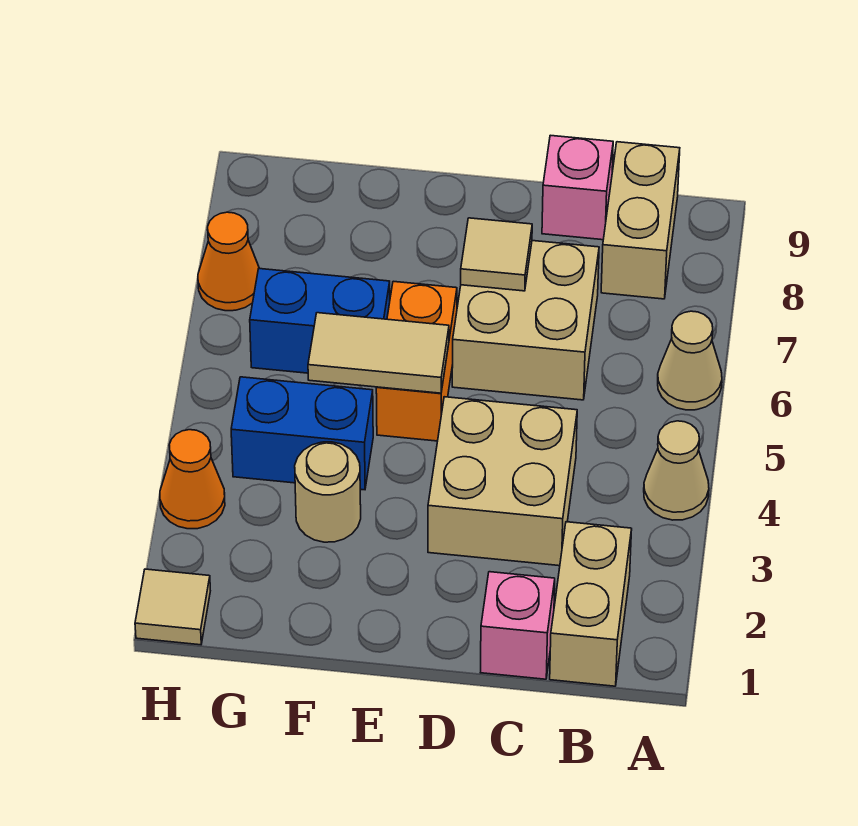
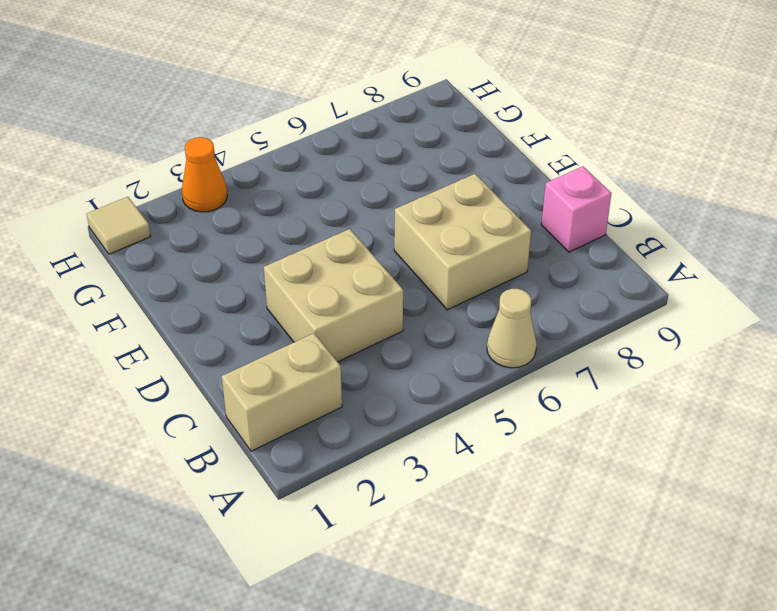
none -> tan 1x1 cone [644,421,709,520]
none -> tan 1x2 brick [601,142,680,299]
none -> pink 1x1 brick [480,572,555,679]

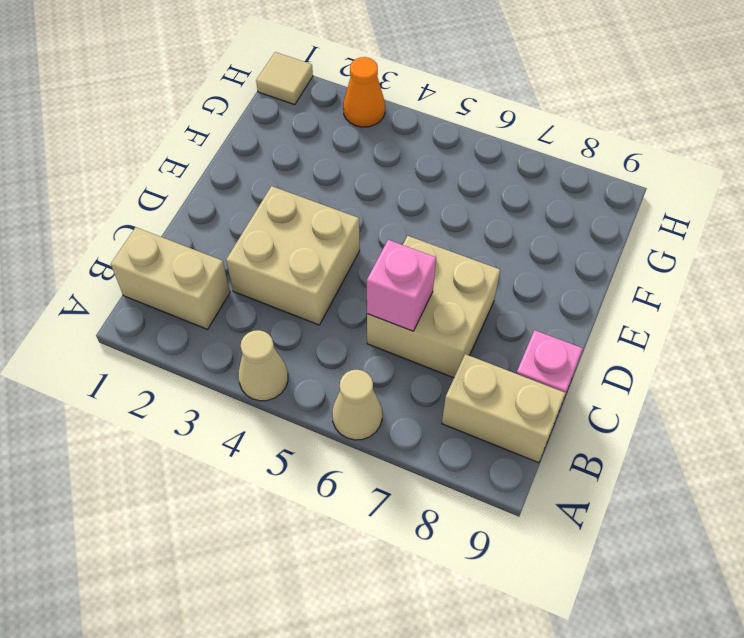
pink 1x1 brick [367,240,436,331] -> pink 1x1 brick moved to [480,572,555,679]
none -> orange 1x2 brick [376,281,457,441]
none -> tan 1x1 round brick [295,442,361,542]
none -> blue 1x2 brick [231,377,373,490]

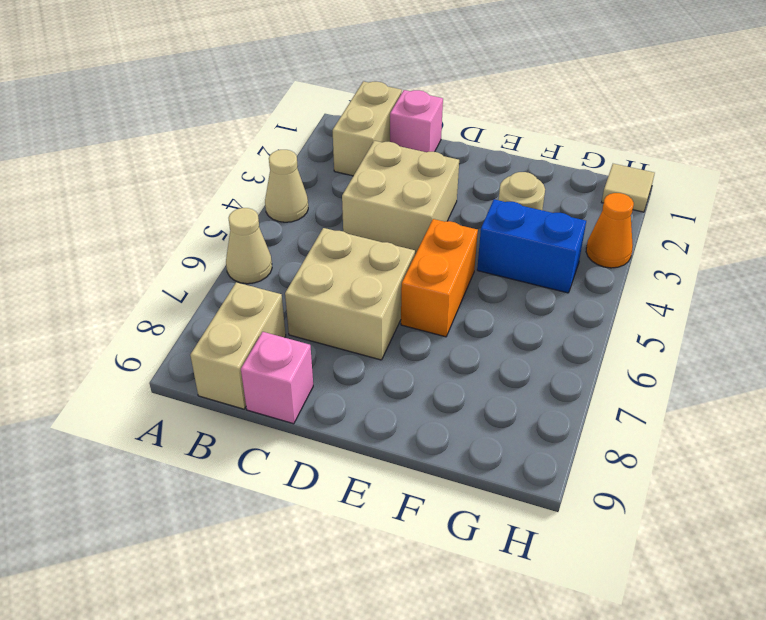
none -> blue 1x2 brick [250,269,390,373]
none -> orange 1x1 cone [198,212,259,311]
none -> tan 1x1 tile [461,218,532,291]

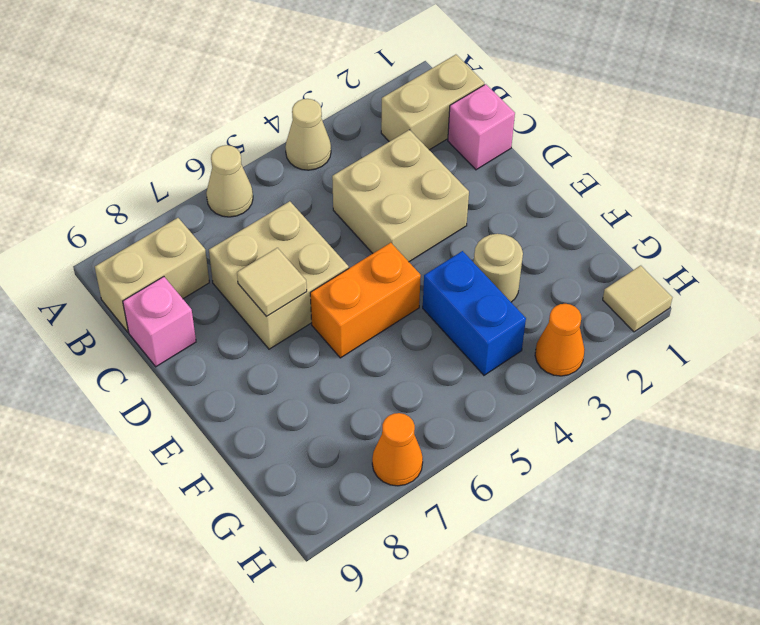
none -> blue 1x2 brick [250,269,390,373]
none -> tan 1x2 tile [308,313,449,393]

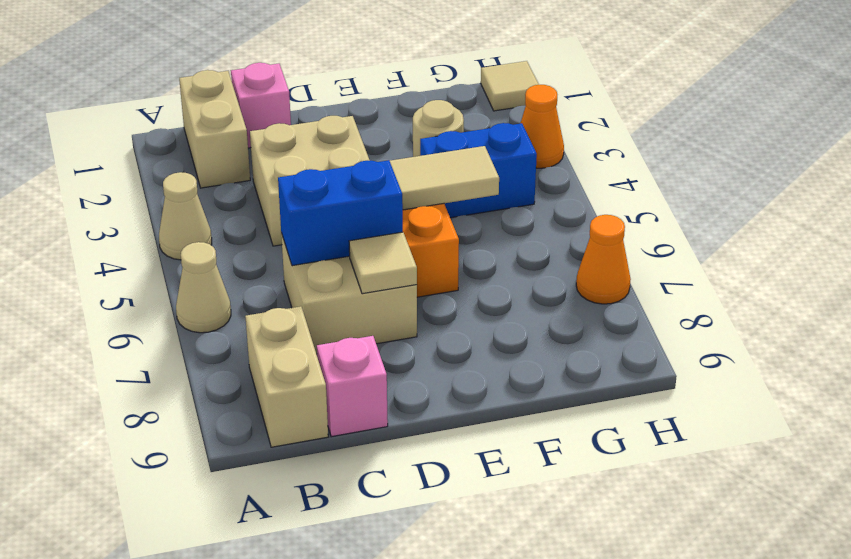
blue 1x2 brick [278,160,403,266] -> blue 1x2 brick moved to [250,269,390,373]

